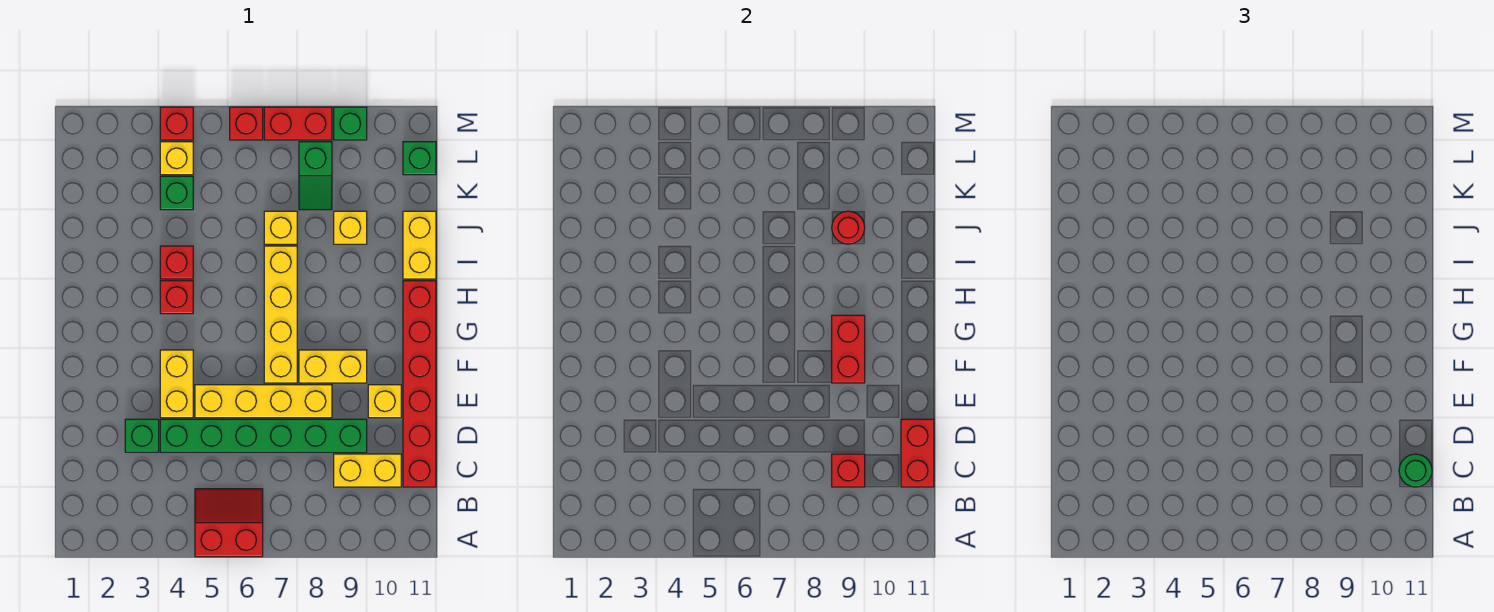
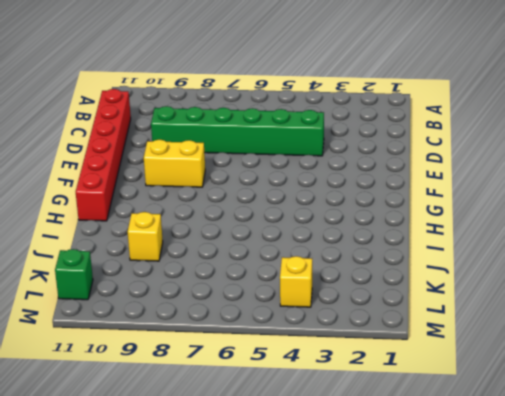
none -> red 2x2 slope [195,489,263,557]
none -> yellow 1x2 brick [334,454,401,487]
none -> green 1x1 brick [125,419,159,452]

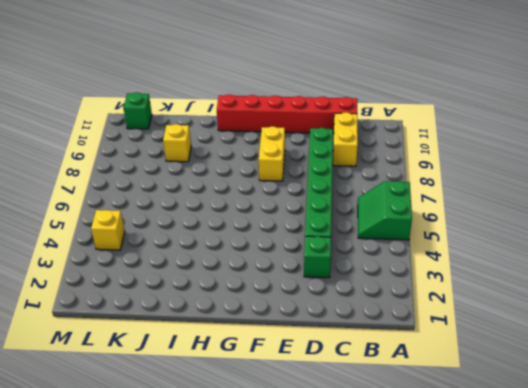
green 2x2 slope [358,181,412,240] -> red 2x2 slope [195,489,263,557]
none -> yellow 1x2 brick [160,350,193,418]
none -> yellow 1x4 brick [195,385,332,418]
none -> yellow 1x1 brick [368,385,401,418]

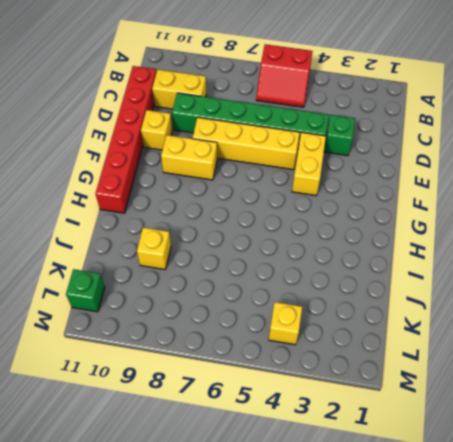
none -> yellow 1x4 brick [264,246,297,383]
none -> red 1x1 brick [160,281,193,314]
none -> red 1x1 brick [160,246,193,279]

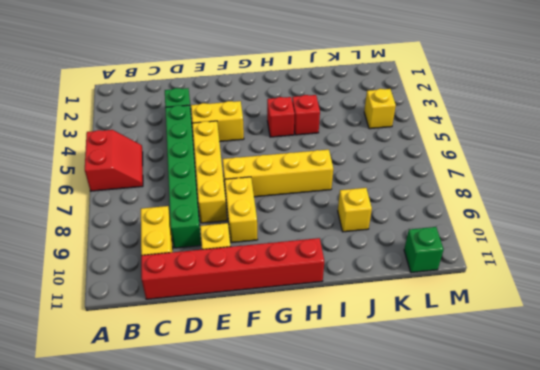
none -> yellow 1x2 brick [403,211,436,279]
none -> yellow 1x1 brick [264,211,297,244]
none -> green 1x1 brick [160,176,193,210]

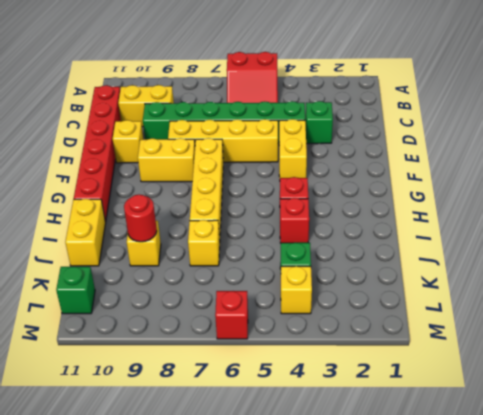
none -> green 1x2 slope [299,142,332,210]
none -> red 1x1 brick [160,107,193,140]
none -> red 1x2 brick [264,107,332,140]

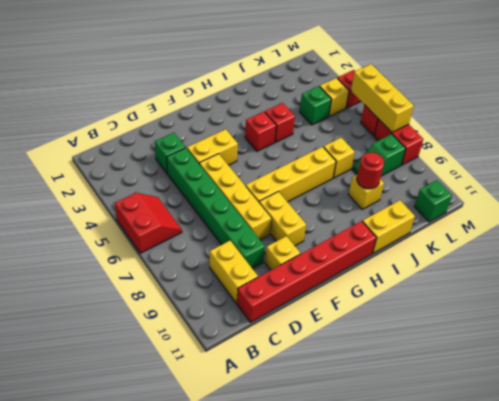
yellow 1x3 brick [351,64,414,132] -> none
none -> green 1x1 brick [334,107,367,140]
none -> red 1x1 brick [832,454,865,487]
none -> red 1x2 brick [901,419,934,487]

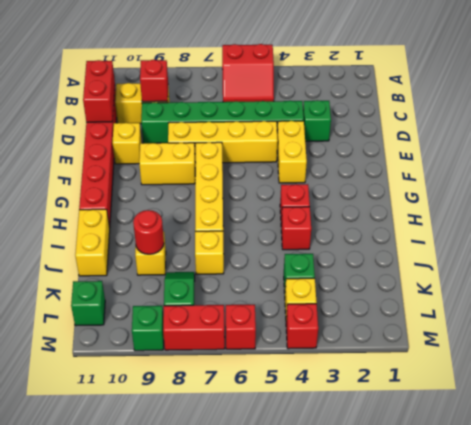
none -> red 1x2 brick [832,315,865,383]
none -> green 1x1 round brick [1399,454,1432,487]

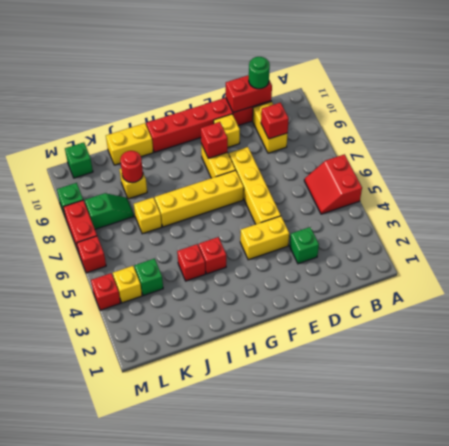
red 1x1 brick [201,122,228,158] -> red 1x2 brick [832,315,865,383]
none -> green 1x6 brick [160,419,367,452]

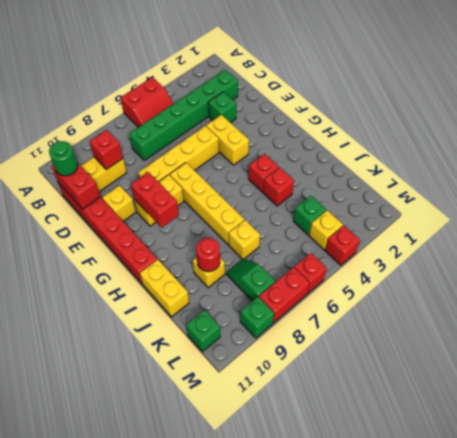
green 1x6 brick [129,70,238,160] -> green 1x6 brick moved to [160,419,367,452]

